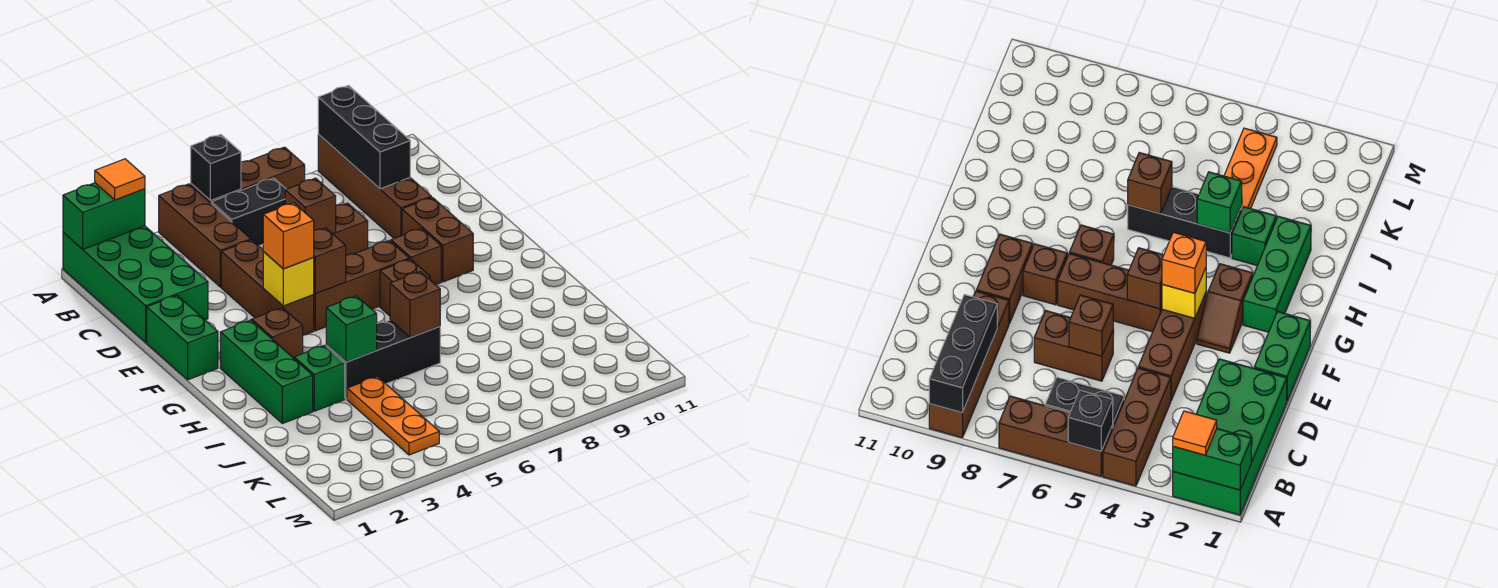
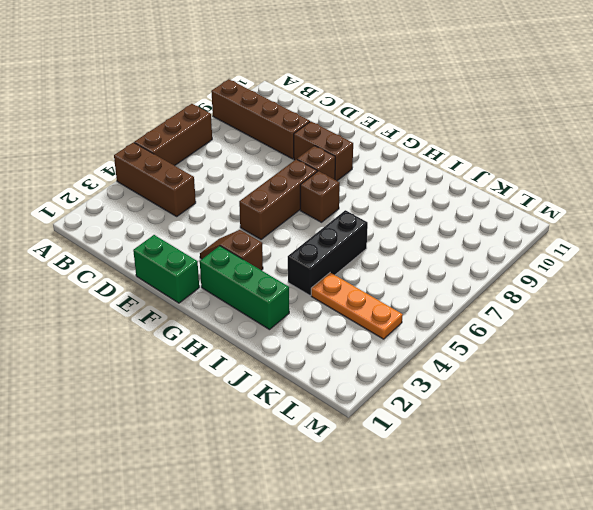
none -> green 2x4 brick [63,226,208,342]
none -> black 1x2 brick [211,178,286,246]
none -> brown 1x3 brick [221,240,314,335]

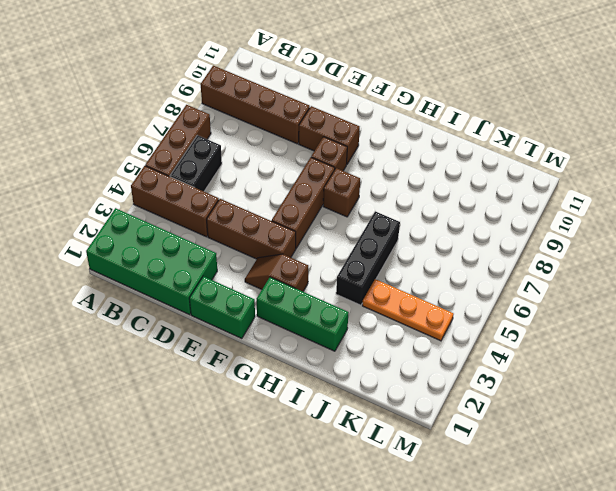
none -> brown 1x2 brick [333,203,368,255]
none -> green 1x1 brick [294,345,345,411]
none -> green 1x2 brick [63,183,145,249]

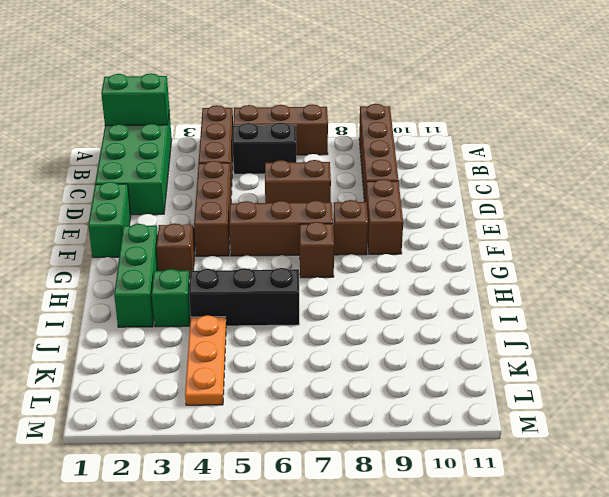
none -> black 1x1 brick [191,135,241,200]
none -> black 1x3 brick [318,86,410,189]
none -> brown 1x1 brick [285,178,336,234]

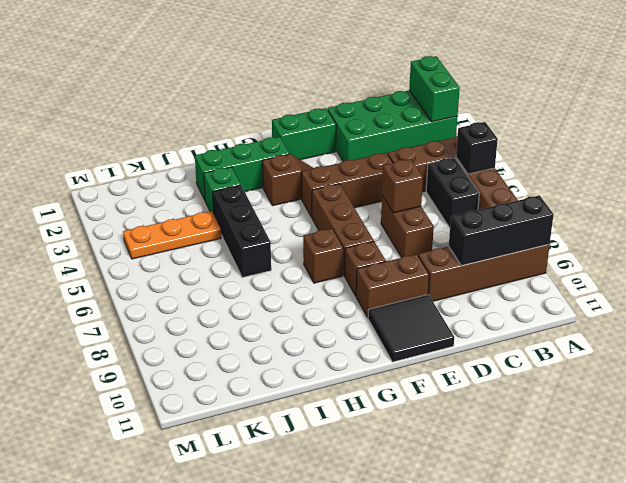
black 2x2 tile [368,295,454,362] -> none
none -> yellow 1x1 brick [263,252,314,306]
none -> brown 1x1 brick [313,228,346,294]
none -> green 1x1 brick [326,296,377,362]

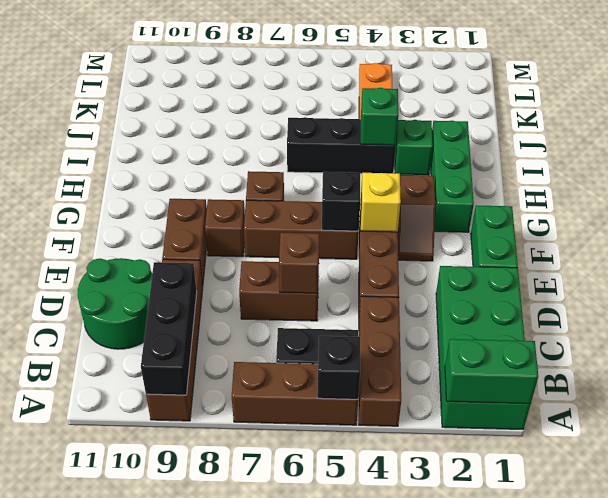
green 2x2 round brick [78,258,152,349] -> none
black 1x1 brick [322,172,360,231] -> brown 1x1 brick [313,228,346,294]
none -> brown 1x1 brick [390,271,440,337]
none -> orange 1x1 tile [95,159,145,200]
none -> orange 1x1 brick [263,203,314,269]

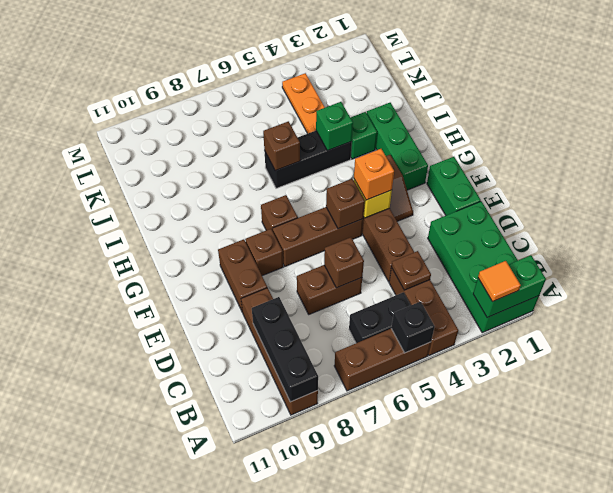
brown 1x1 plate [391,251,431,290] -> none

